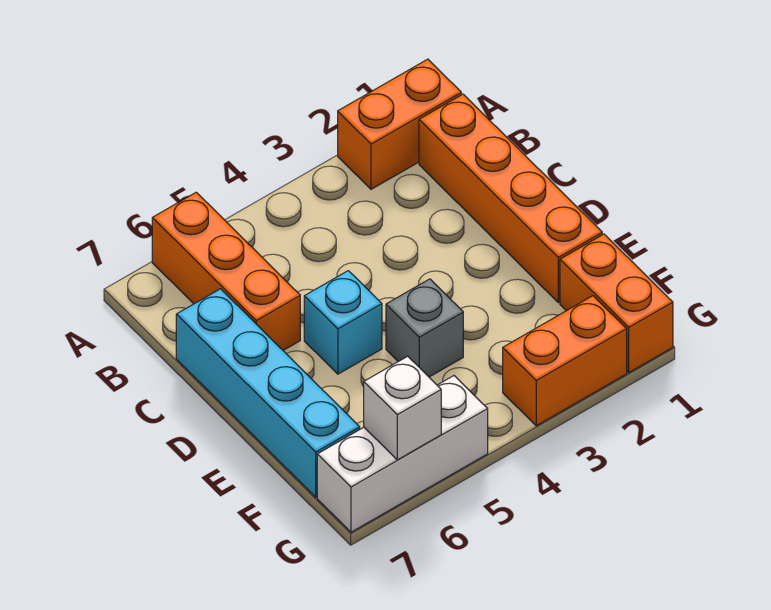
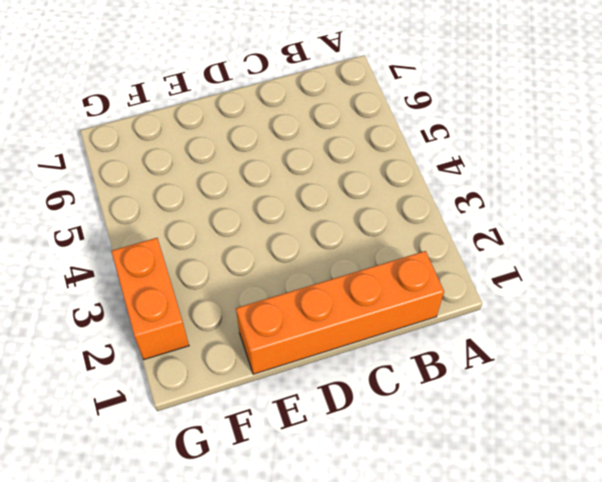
none -> orange 1x2 brick [338,59,461,189]
none -> orange 1x3 brick [152,192,300,350]

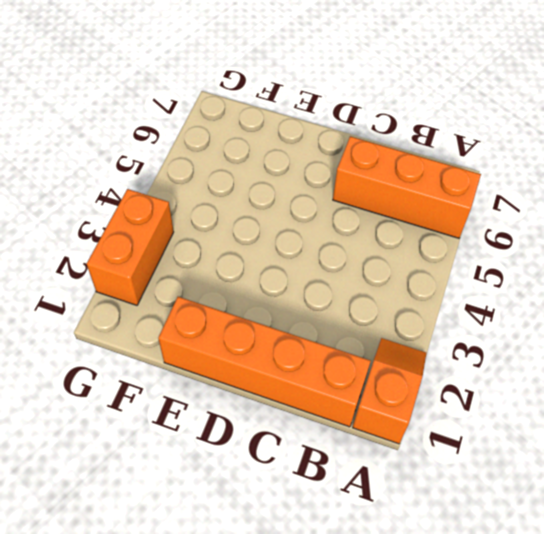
orange 1x2 slope [352,338,426,444] -> orange 1x2 brick [338,59,461,189]
none -> cyan 1x4 brick [176,289,360,497]
none -> cyan 1x1 brick [304,271,382,374]

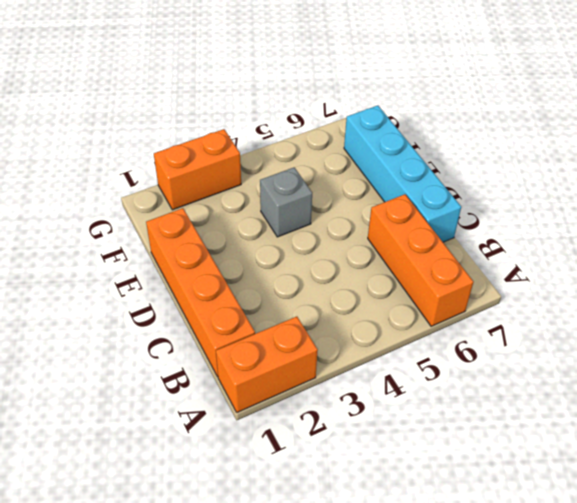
none -> cyan 1x1 brick [304,271,382,374]
none -> orange 1x2 brick [560,234,673,372]

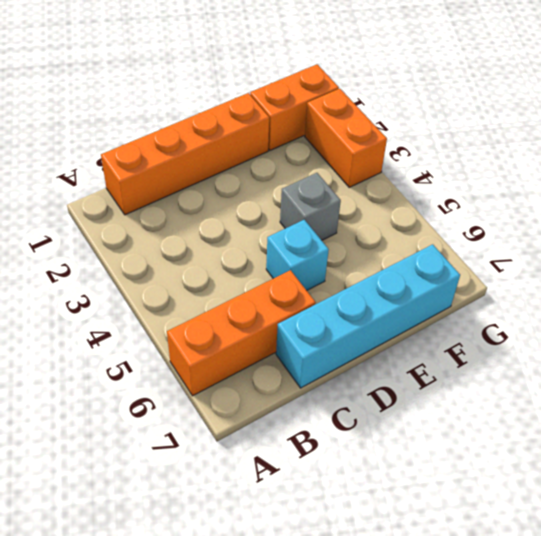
none -> orange 1x2 brick [338,59,461,189]
none -> white 1x3 brick [317,376,488,532]

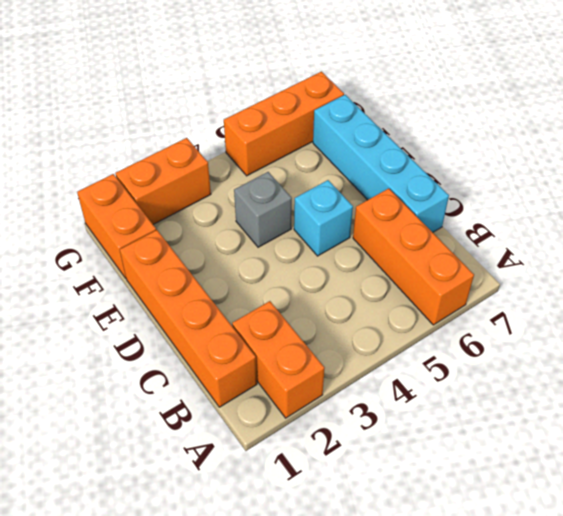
orange 1x2 brick [232,301,324,418] -> orange 1x2 brick turned to [338,59,461,189]
orange 1x3 brick [224,72,344,176] -> white 1x3 brick [317,376,488,532]
none -> white 1x1 brick [364,356,441,460]

